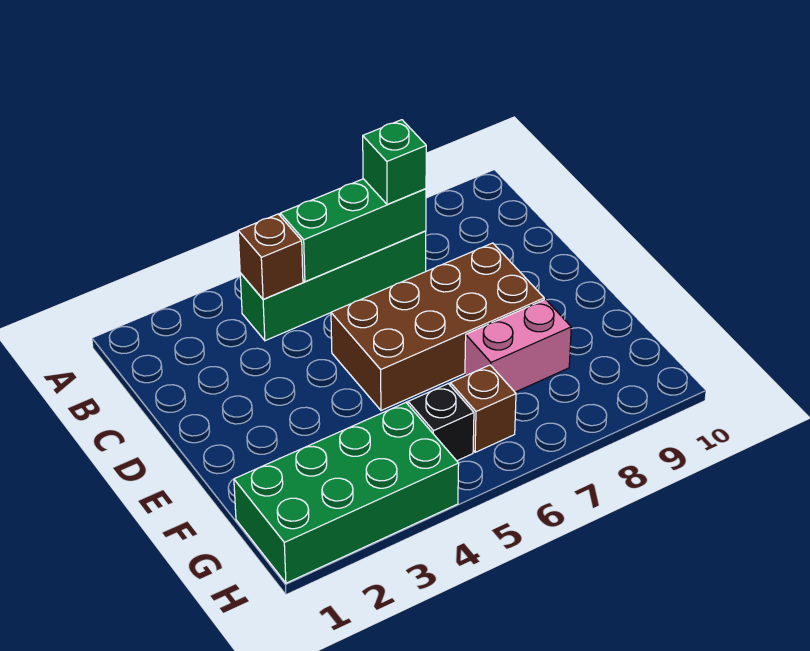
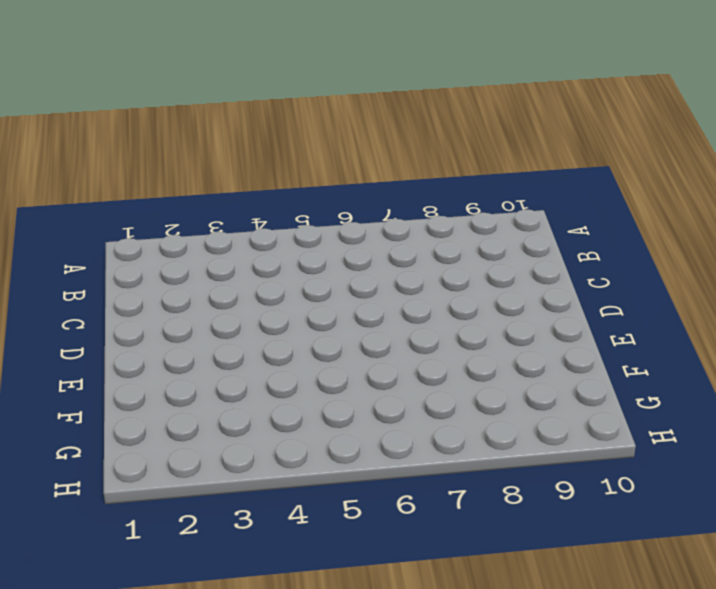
none -> green 1x4 brick [240,231,426,341]
none -> brown 2x4 brick [331,243,544,410]

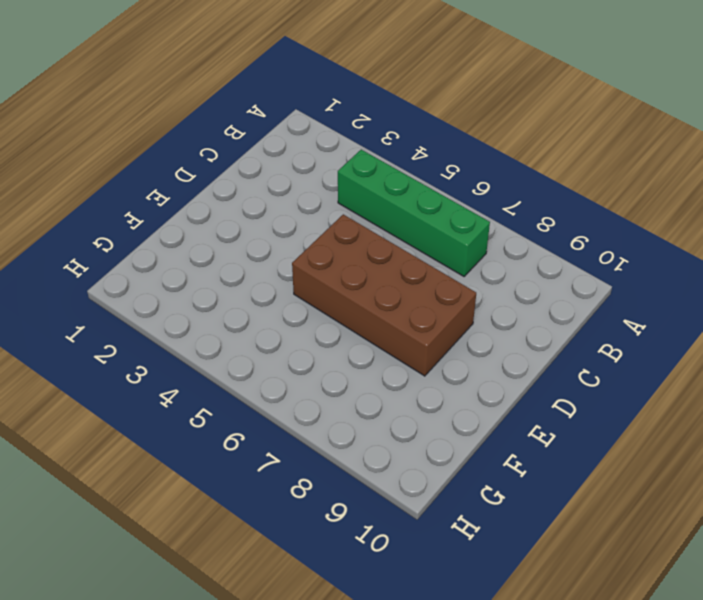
none -> pink 1x2 brick [465,299,571,392]
none -> green 2x4 brick [234,402,459,583]

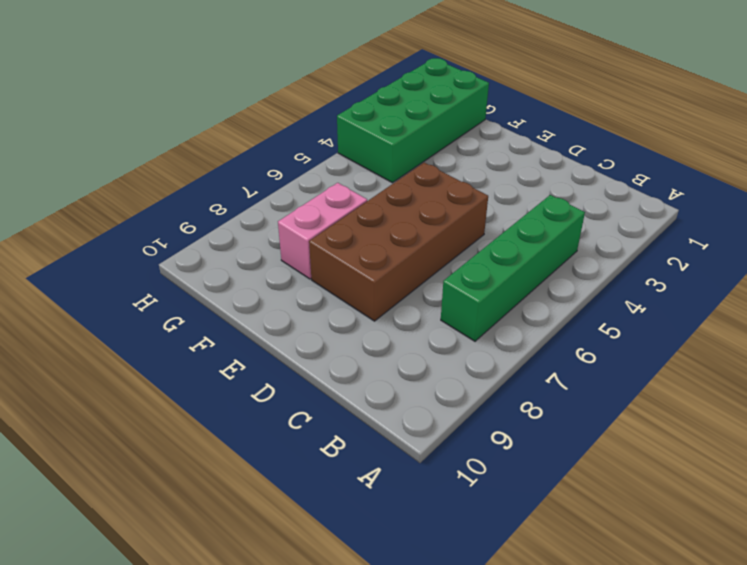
none -> black 1x1 brick [408,384,474,461]
none -> brown 1x1 brick [450,365,516,452]

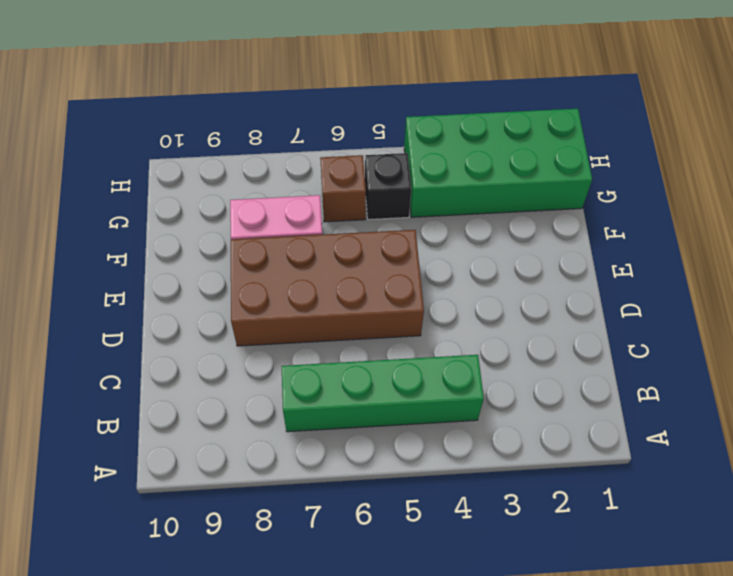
none -> brown 1x1 brick [238,214,303,299]
none -> green 1x3 brick [280,179,426,282]

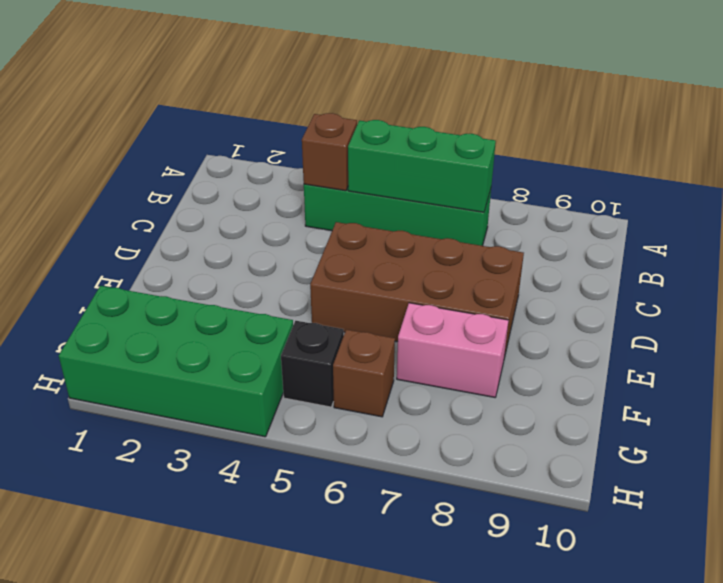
none -> green 1x1 brick [363,120,426,204]

